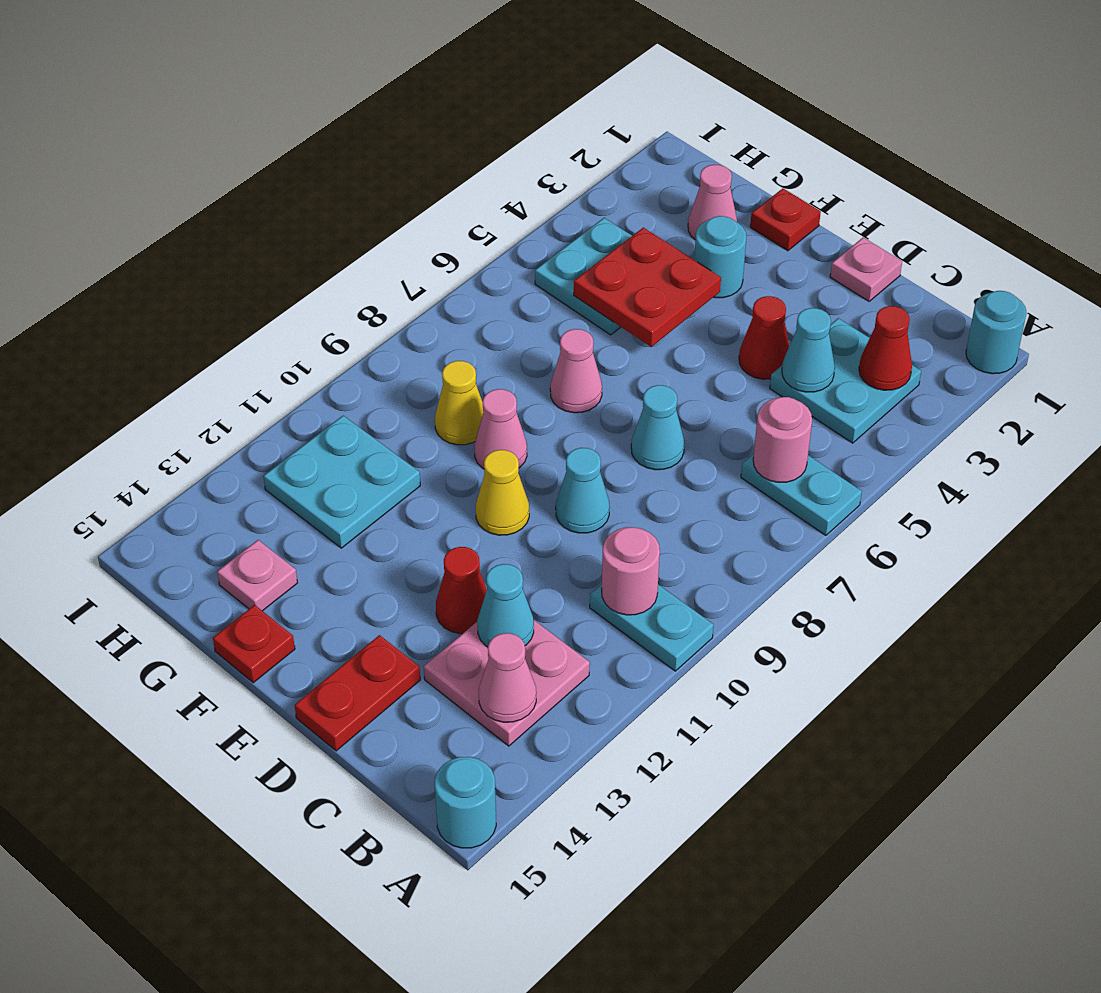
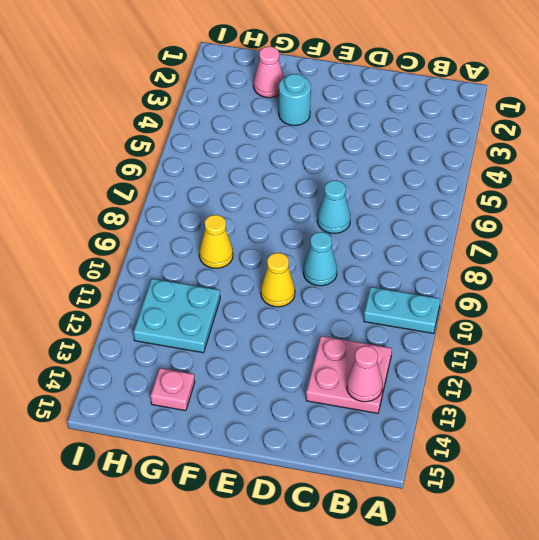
none -> cyan 1x1 round brick [966,291,1027,374]
none -> cyan 1x2 plate [741,454,862,535]
none -> cyan 1x1 round brick [435,757,496,848]
none -> cyan 2x2 plate [770,318,921,443]

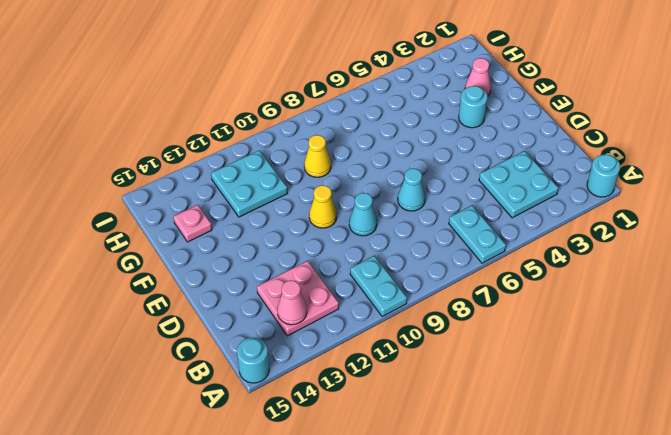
none -> pink 1x1 plate [830,237,902,301]
none -> red 1x1 cone [739,296,789,379]
none -> red 1x1 cone [436,547,487,634]
none -> red 1x2 plate [295,635,420,751]

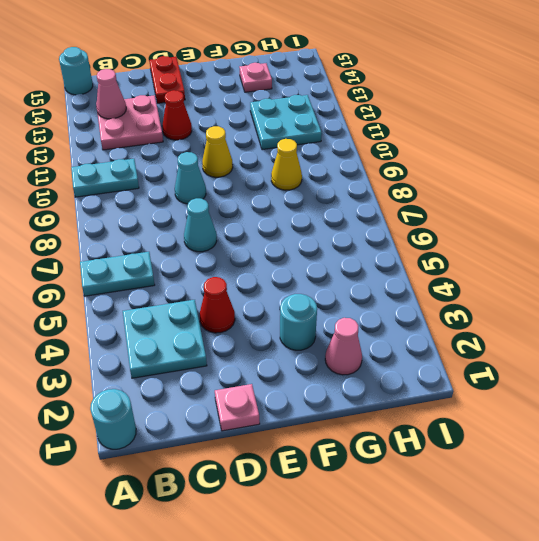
none -> red 1x1 plate [750,188,821,251]
none -> pink 1x1 cone [550,329,602,413]
none -> pink 1x1 cone [474,389,527,469]
none -> red 1x1 plate [213,605,295,683]

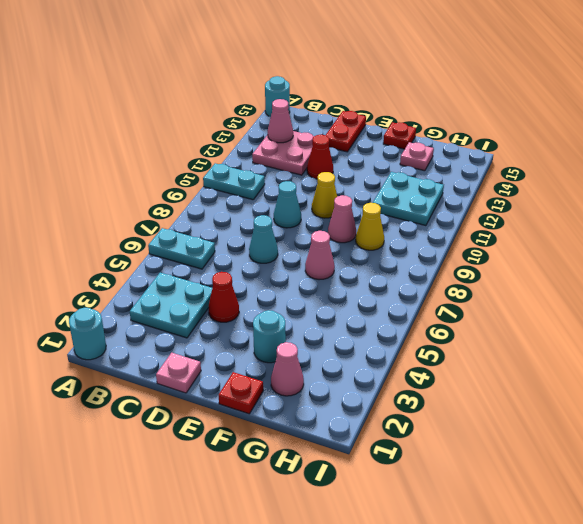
none -> cyan 2x2 plate [535,218,632,335]
none -> red 1x1 cone [859,306,912,390]
none -> pink 1x1 round brick [753,397,812,482]
none -> pink 1x1 round brick [602,527,660,615]

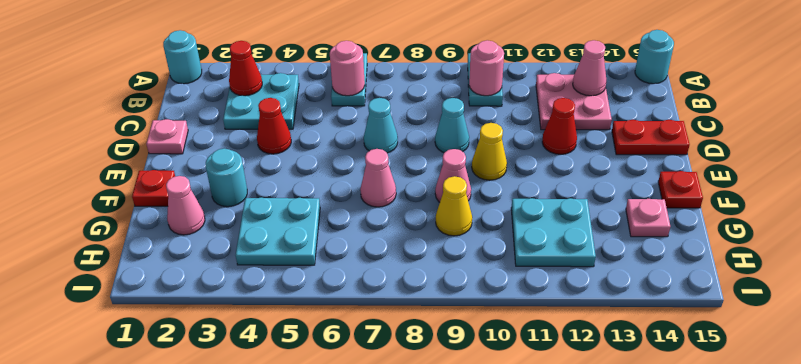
none -> cyan 1x1 cone [782,308,835,392]
none -> cyan 1x1 cone [477,564,534,647]
none -> red 2x2 plate [574,228,721,347]

